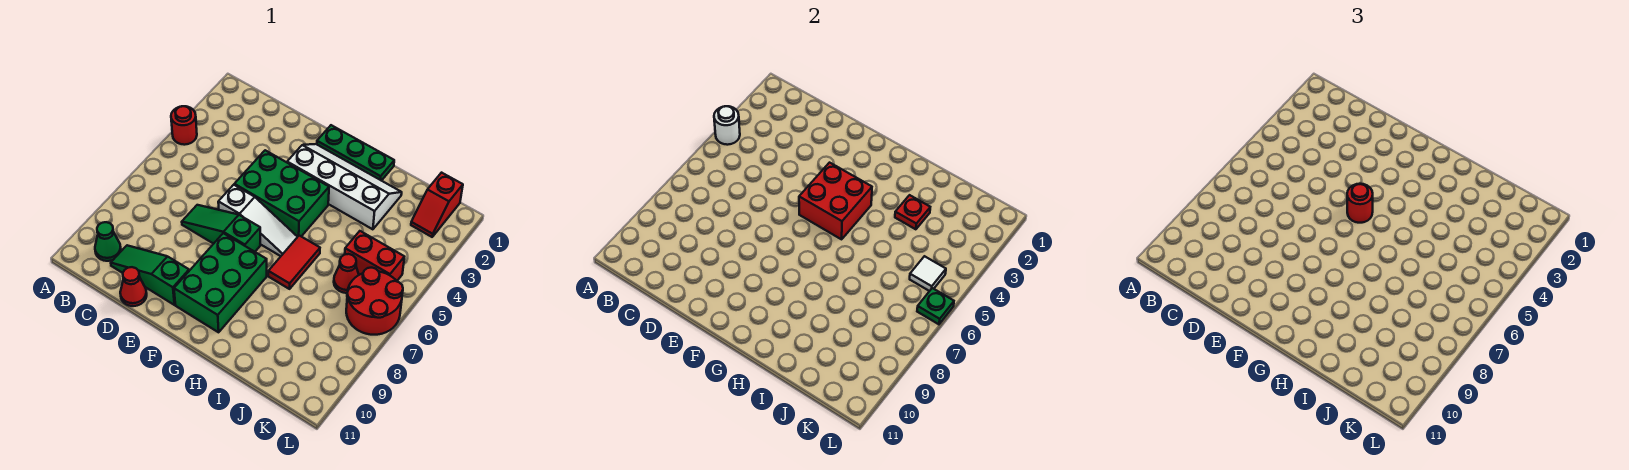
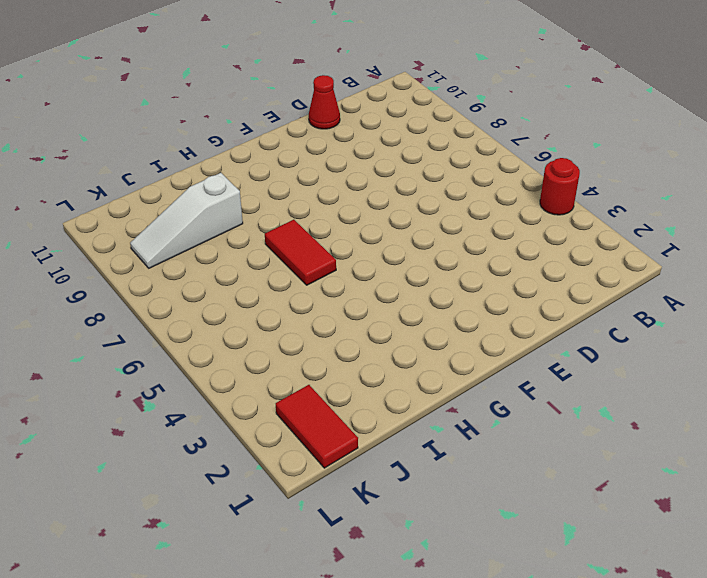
white 1x3 slope [130,173,243,268] -> white 1x3 slope moved to [218,185,297,256]
red 1x2 tile [276,385,358,468] -> red 1x2 slope [411,173,463,237]
none -> green 1x1 cone [95,222,121,261]
none -> green 1x3 slope [111,245,189,305]
none -> green 1x3 slope [182,205,261,252]

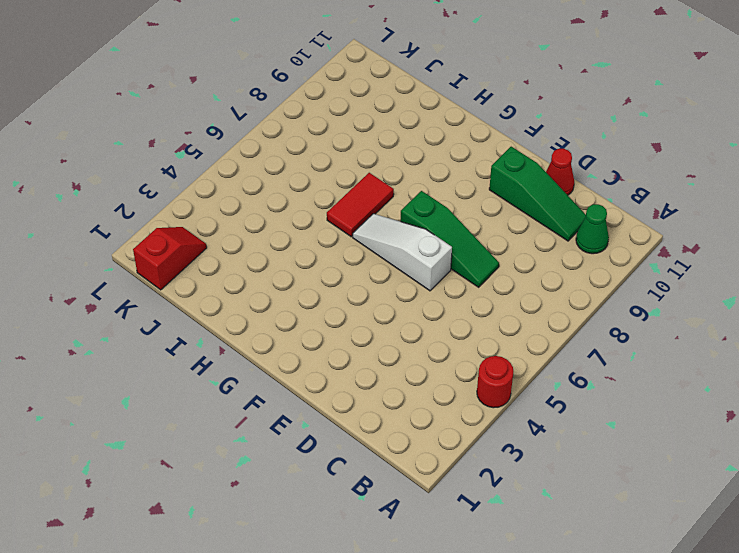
none -> green 2x3 brick [234,150,329,237]
none -> green 1x3 plate [317,125,394,181]
none -> white 2x4 slope [287,144,402,229]

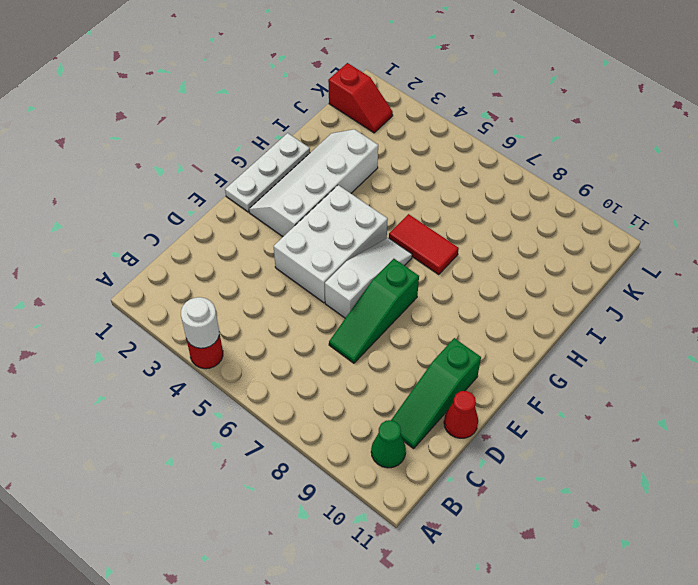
white 2x3 brick [274,185,388,303] -> green 2x3 brick [234,150,329,237]
white 1x3 plate [225,133,310,212] -> green 1x3 plate [317,125,394,181]
none -> green 2x3 brick [174,233,267,332]
none -> red 1x2 brick [345,231,404,281]
none -> red 1x1 cone [334,254,359,293]

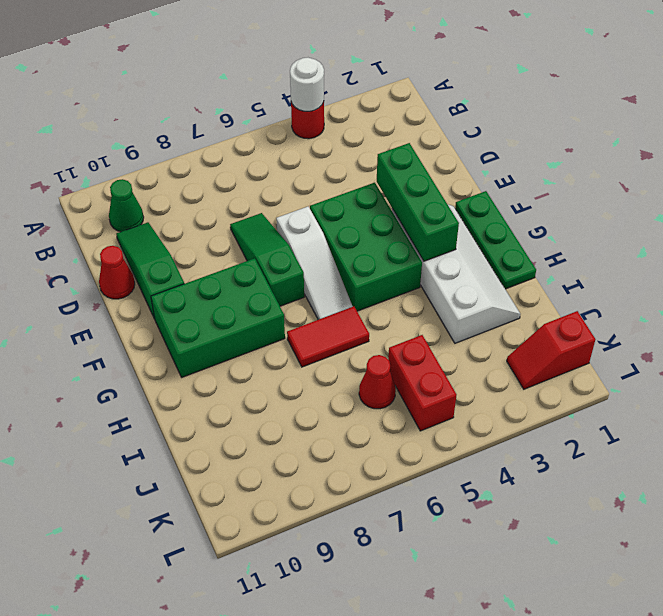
green 1x3 brick [377,143,459,261] -> none
none -> red 2x2 round brick [346,268,403,335]
none -> red 2x2 brick [799,163,872,239]
none -> red 1x1 plate [895,195,930,229]

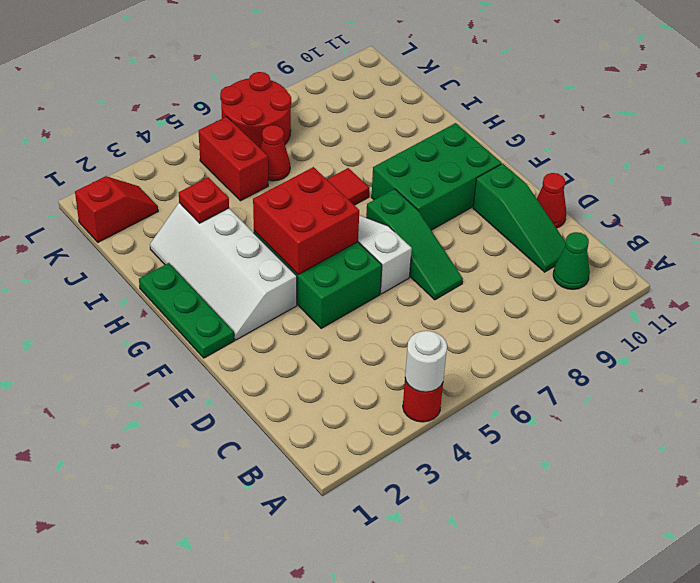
none -> white 1x1 tile [910,256,946,291]
none -> green 1x1 plate [917,288,954,324]
none -> red 1x1 round brick [1347,184,1373,223]

